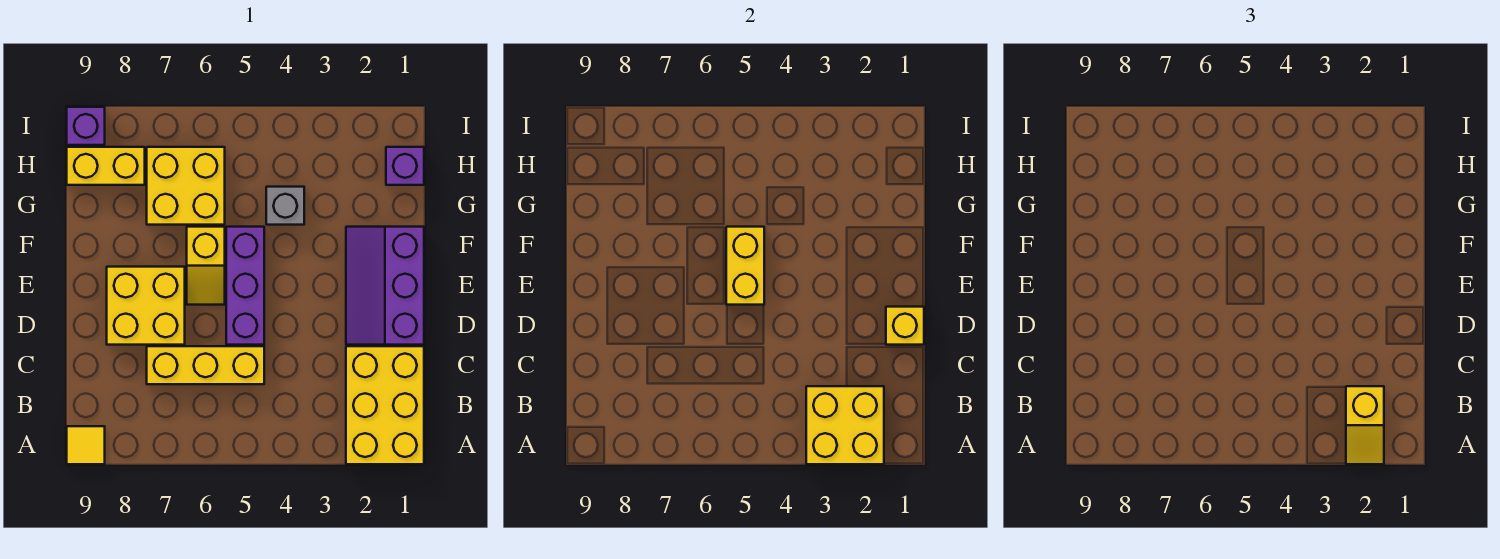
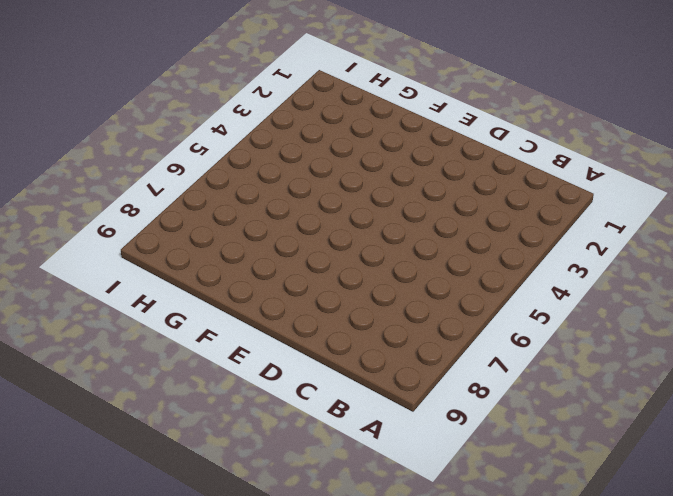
none -> yellow 2x3 brick [346,346,424,464]
none -> yellow 1x1 tile [67,426,105,464]
none -> yellow 1x3 brick [147,346,264,384]

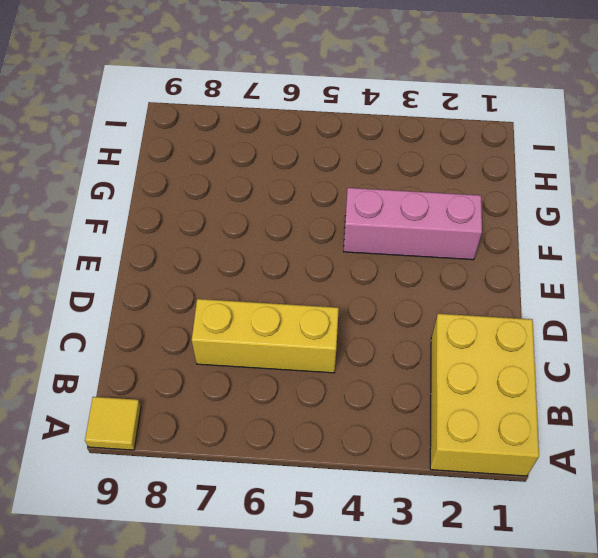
pink 1x3 brick [344,188,482,260] -> purple 2x3 slope [346,227,424,345]
none -> purple 1x3 brick [226,227,264,345]
none -> yellow 2x2 brick [107,267,185,345]
none -> yellow 1x2 slope [187,227,225,305]

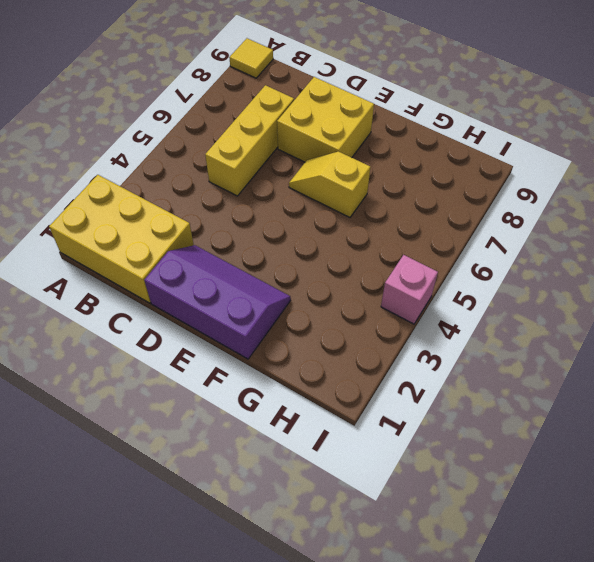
pink 1x1 brick [381,255,438,324] -> none
none -> purple 1x3 brick [226,227,264,345]
none -> grey 1x1 brick [266,187,304,225]
none -> yellow 2x2 brick [147,147,225,225]

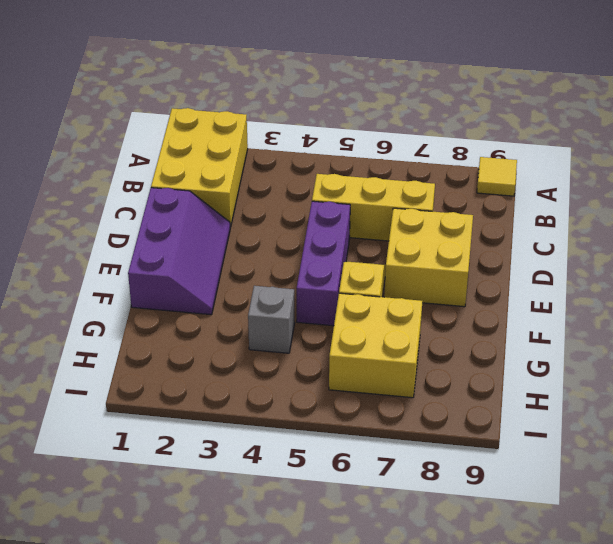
none -> purple 1x1 brick [386,147,424,185]
none -> yellow 1x2 brick [67,147,145,185]
none -> purple 1x1 brick [67,107,105,145]

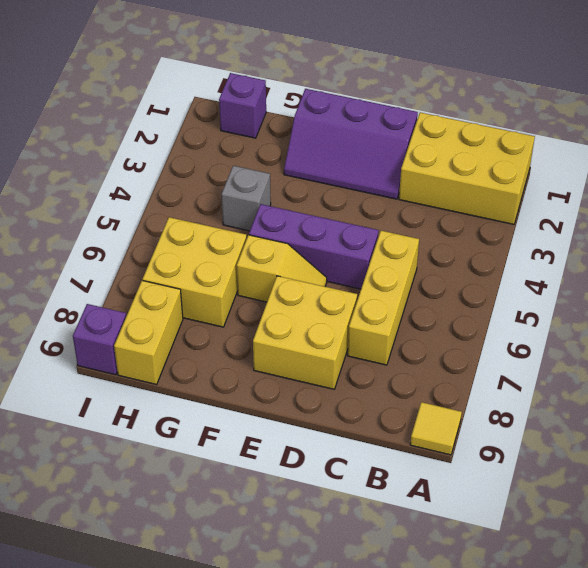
none -> yellow 2x2 brick [806,386,884,464]
none -> yellow 1x1 brick [886,307,924,345]
none -> yellow 1x2 brick [726,227,764,305]

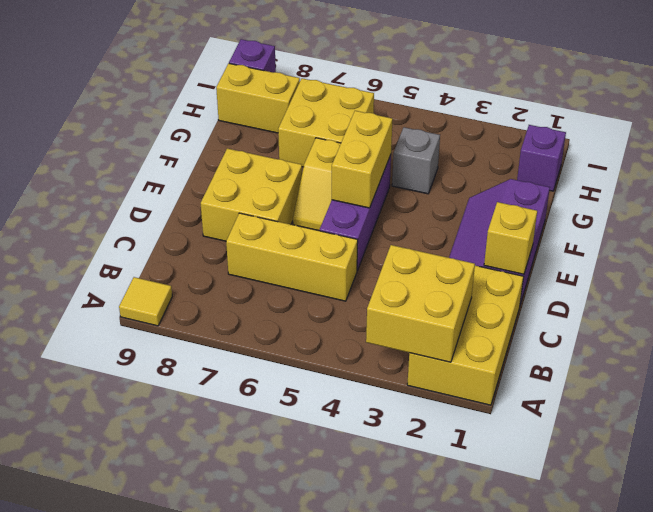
none -> yellow 1x2 slope [1346,386,1384,464]

